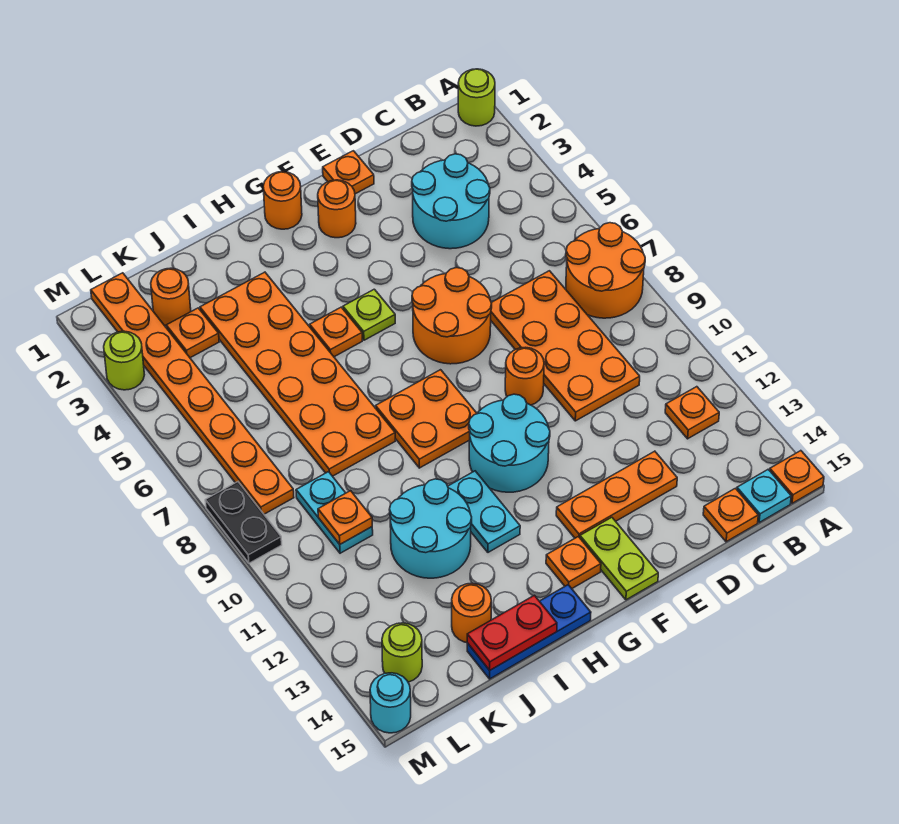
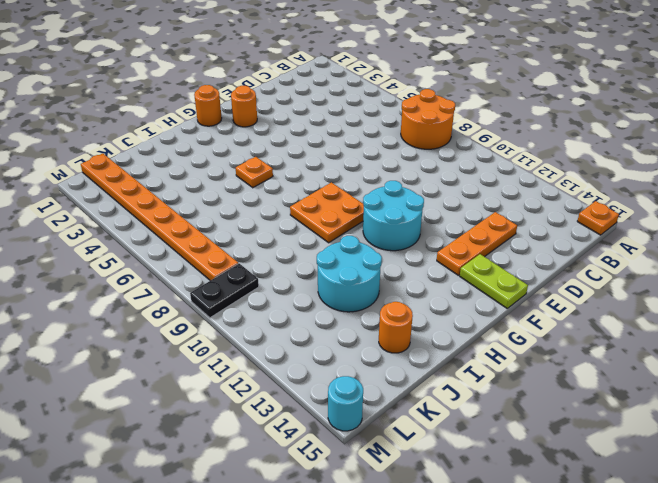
black 1x2 plate [190,263,259,318] -> black 1x2 plate turned to [205,482,282,563]
none -> lime 1x1 round brick [458,69,495,126]
none -> orange 1x1 plate [665,387,719,439]
none -> cyan 1x1 plate [737,469,791,523]
none -> cyan 2x2 round brick [412,154,490,249]

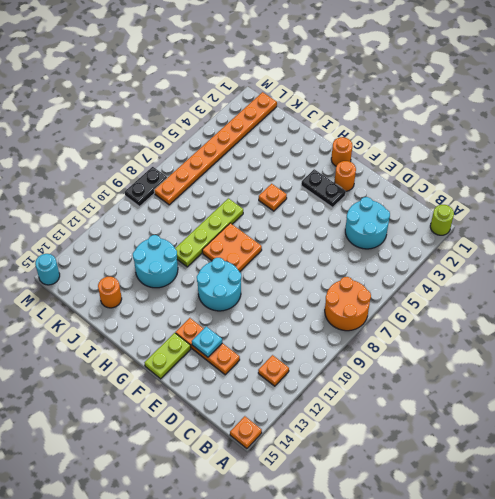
cyan 1x1 plate [192,327,222,357] -> cyan 1x1 plate moved to [737,469,791,523]
black 1x2 plate [301,169,346,208] -> none
lime 1x4 plate [175,198,243,267] -> orange 2x6 plate [200,272,395,476]
none -> orange 2x4 plate [491,271,640,421]
none -> orange 1x1 plate [703,488,758,542]
none -> orange 1x1 plate [323,151,374,194]
none -> orange 2x2 round brick [412,268,492,364]

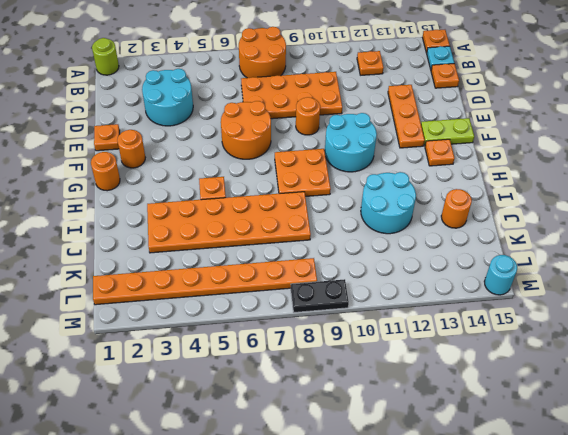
none -> lime 1x1 plate [343,289,395,340]
none -> cyan 1x2 plate [448,471,520,552]
none -> blue 1x3 plate [467,585,591,679]
none -> orange 1x1 round brick [151,268,191,326]

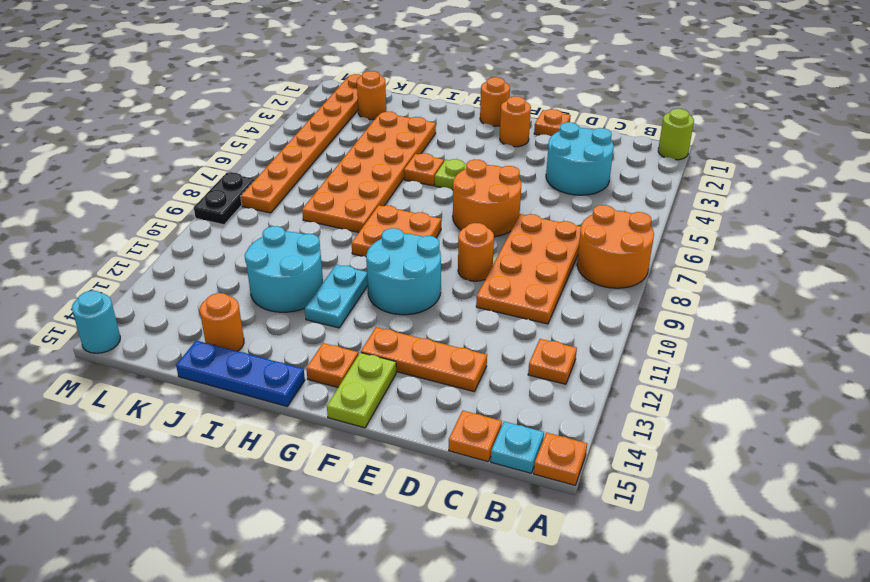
none -> orange 1x1 plate [166,308,219,358]
none -> cyan 1x2 plate [296,472,373,553]
none -> lime 1x1 round brick [382,623,422,682]
none -> lime 1x1 round brick [104,331,144,390]

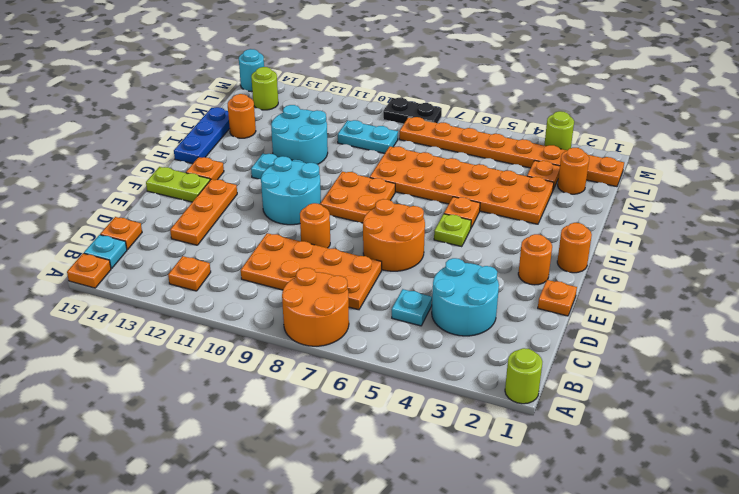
cyan 1x1 plate [392,289,432,326] -> none
none -> red 1x2 plate [467,595,557,670]
none -> orange 1x1 plate [318,491,372,544]

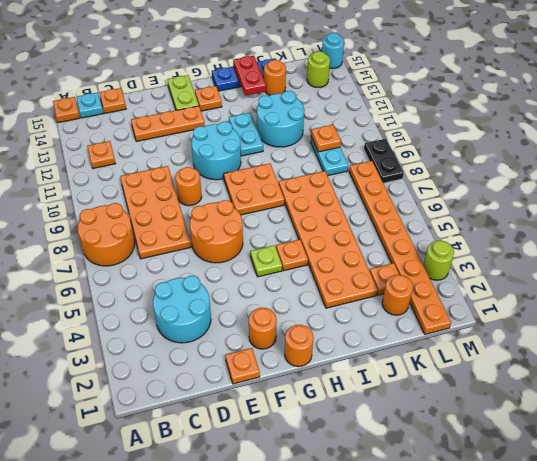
red 1x2 plate [233,56,266,96] -> red 1x2 plate turned to [467,595,557,670]
none -> lime 1x1 round brick [458,69,495,126]

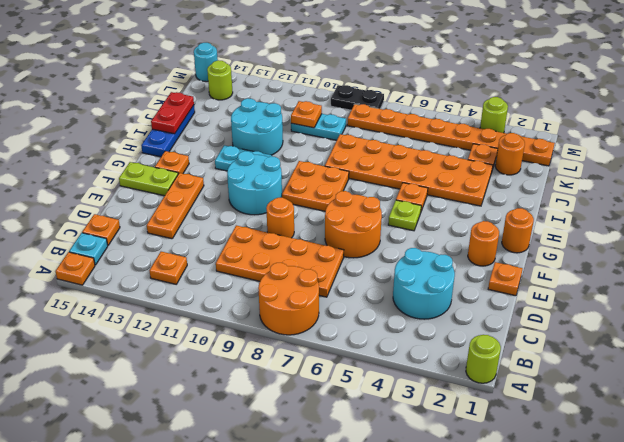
none -> orange 1x1 round brick [452,583,491,643]

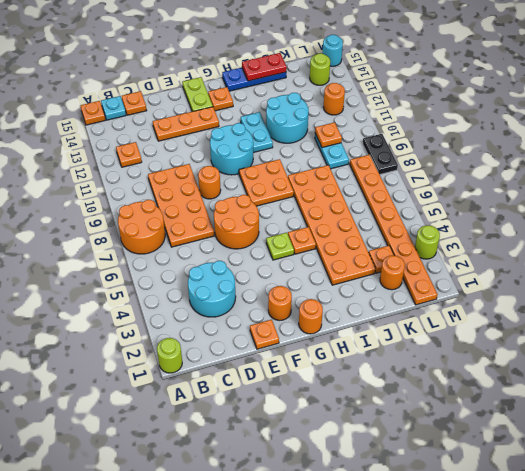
orange 1x1 round brick [323,83,345,115] -> orange 1x1 round brick moved to [452,583,491,643]

